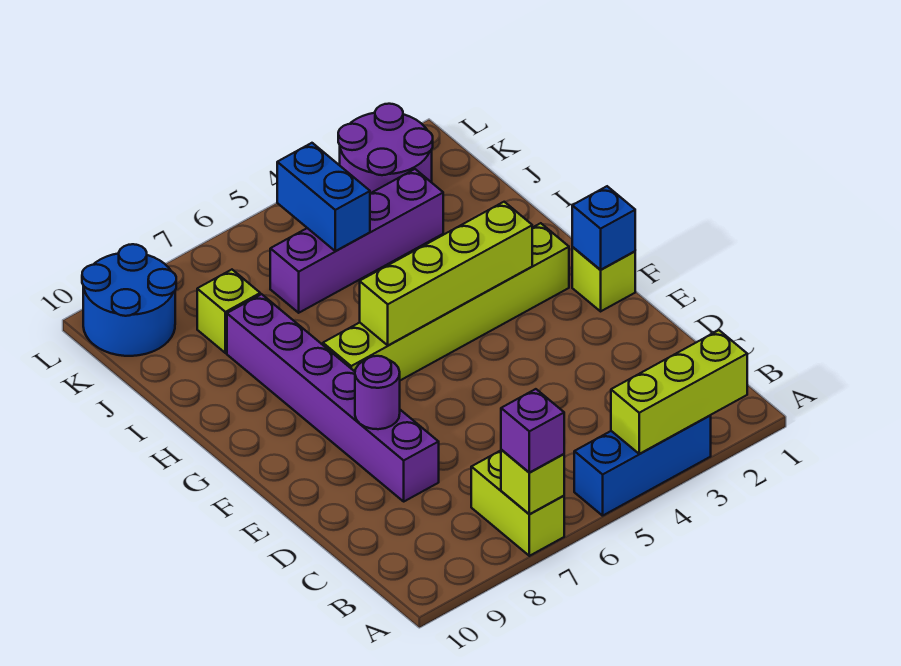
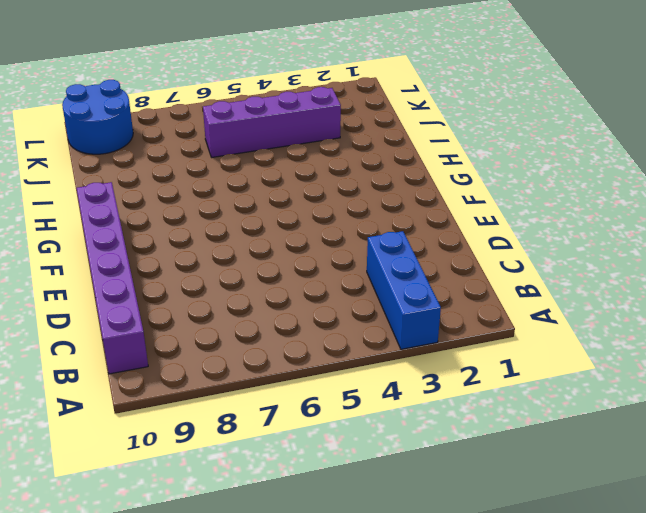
blue 1x3 brick [367,231,441,349] -> blue 1x3 brick turned to [574,416,711,516]
purple 1x6 brick [77,182,148,374] -> purple 1x6 brick moved to [227,294,439,501]
none -> lime 1x2 brick [471,451,564,556]
none -> lime 1x1 brick [572,247,635,311]
none -> lime 1x6 brick [323,223,569,380]

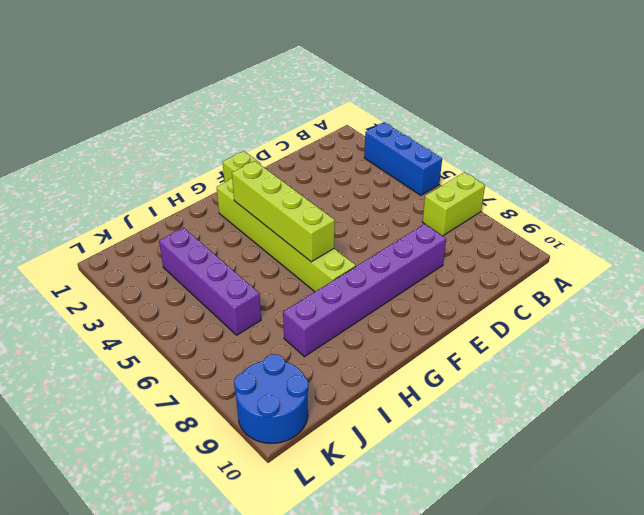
none -> lime 1x1 brick [197,270,260,353]
none -> purple 2x2 round brick [338,104,433,193]
none -> lime 1x3 brick [611,330,747,454]

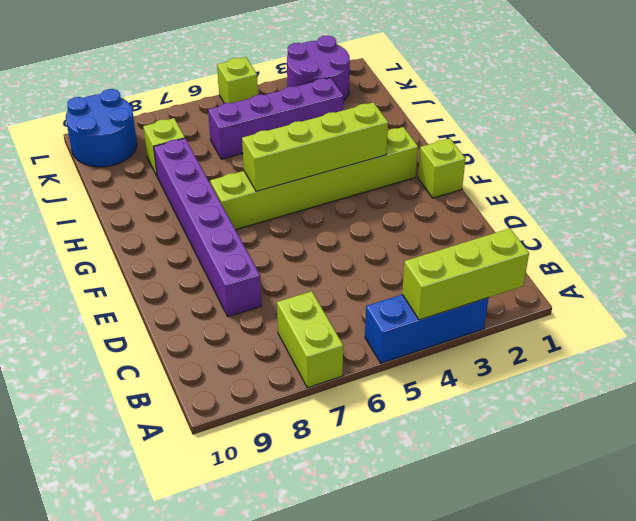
lime 1x1 brick [217,57,258,103] -> lime 1x1 brick moved to [501,450,564,514]
none -> purple 1x1 round brick [355,356,400,429]
none -> blue 1x1 brick [572,186,635,270]
none -> blue 1x2 brick [277,143,370,251]

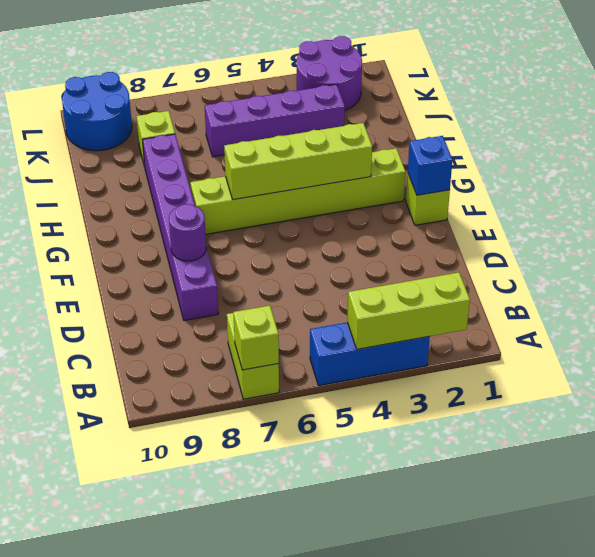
none -> blue 1x2 brick [277,143,370,251]
none -> purple 1x1 brick [501,389,564,473]

